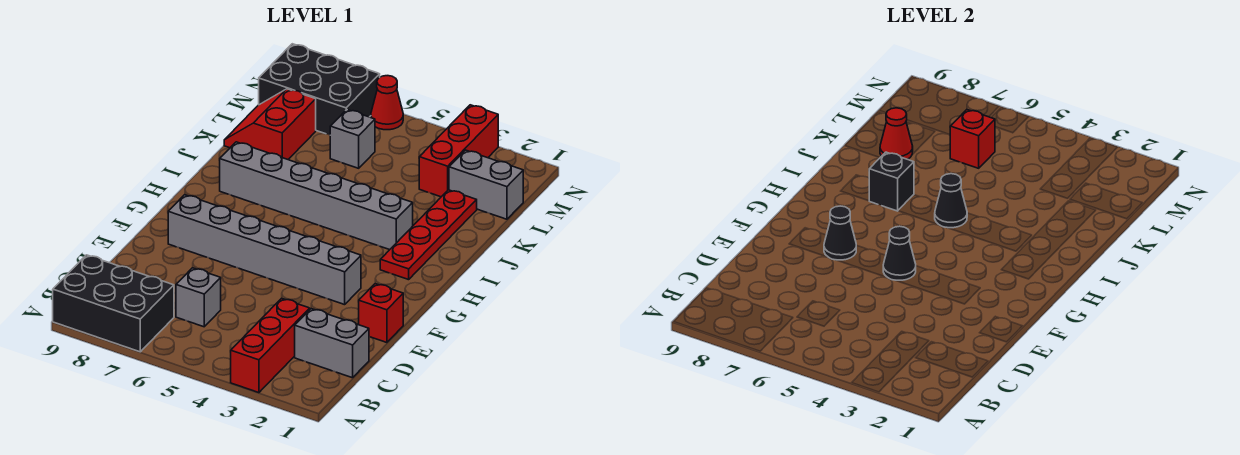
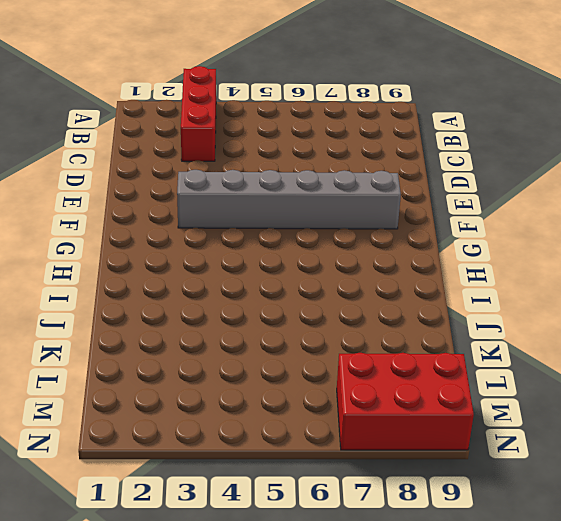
red 2x3 brick [337,353,474,450] -> black 2x3 brick [259,44,380,135]
none -> black 2x3 brick [53,255,174,352]
none -> grey 1x2 brick [295,309,369,378]
none -> grey 1x1 brick [176,268,221,327]

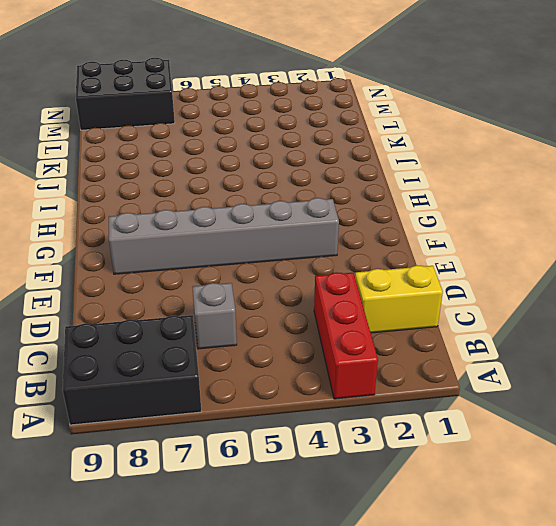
yellow 1x2 brick [355,265,443,333] -> grey 1x2 brick [295,309,369,378]
none -> red 1x1 brick [359,284,403,343]
none -> red 1x4 plate [380,190,477,280]
none -> grey 1x6 brick [220,142,413,250]

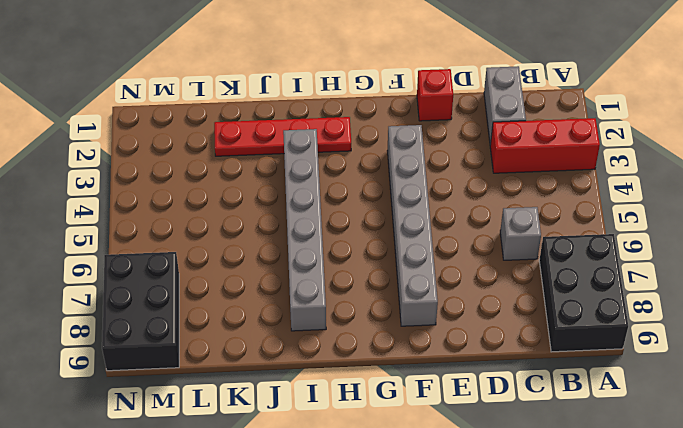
none -> red 2x2 slope [224,89,316,159]
none -> grey 1x2 brick [449,150,523,219]
none -> red 1x3 brick [419,105,498,197]

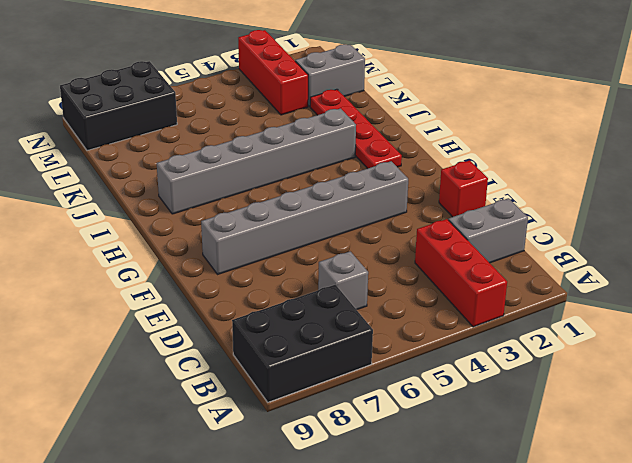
none -> red 2x2 slope [224,89,316,159]
none -> grey 1x1 brick [330,110,375,168]
none -> red 1x1 cone [371,76,403,130]

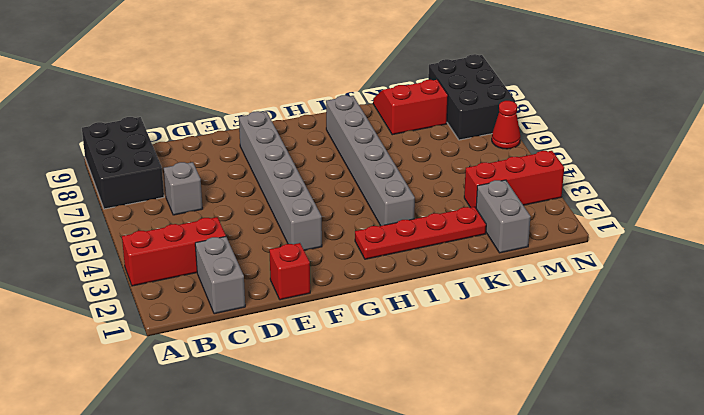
none -> grey 1x1 brick [330,110,375,168]
none -> black 1x1 cone [883,226,916,280]
none -> black 1x1 cone [824,206,856,260]

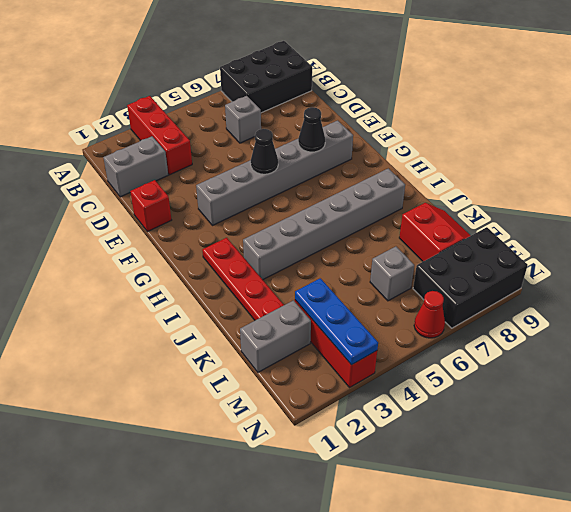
blue 1x3 plate [295,278,378,365] -> none
none -> black 1x1 cone [935,174,967,228]
none -> black 1x1 brick [869,152,914,211]
none -> red 1x1 cone [880,108,913,159]

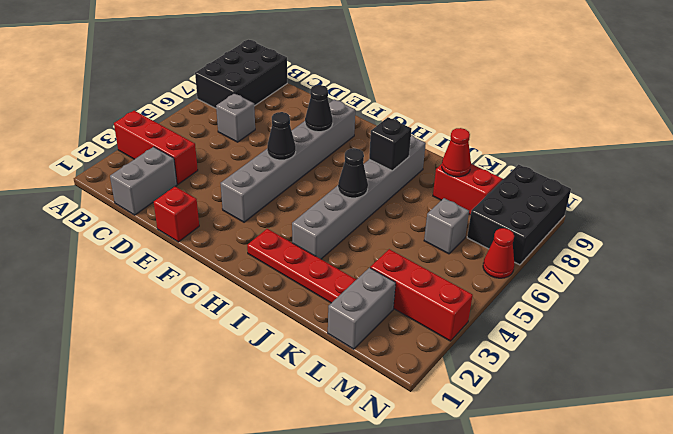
none -> red 1x1 brick [950,110,995,168]

